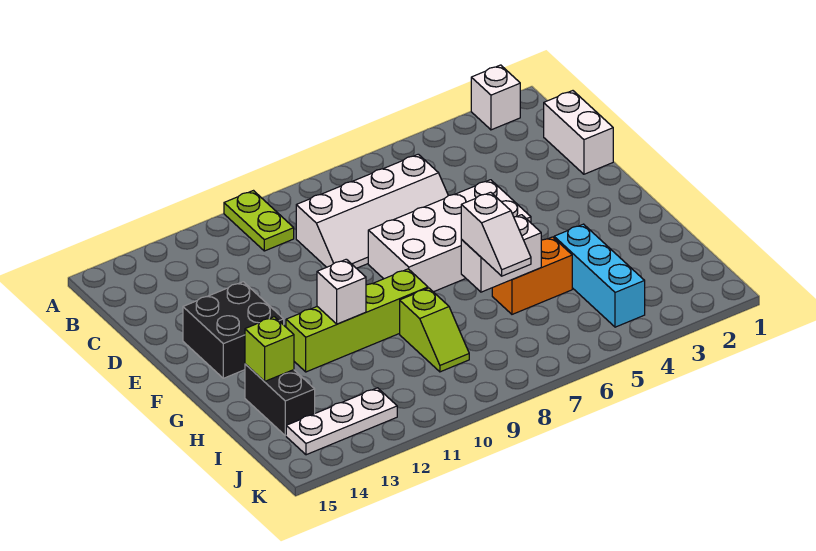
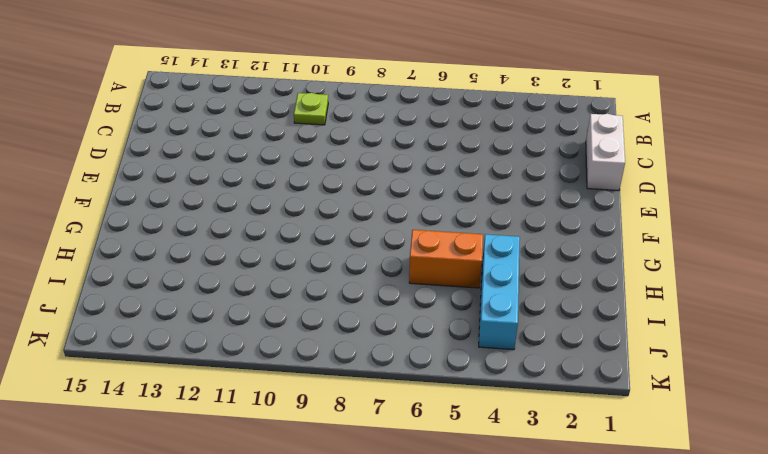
lime 1x1 plate [294,93,328,125] -> lime 1x2 plate [224,191,294,251]
none -> white 1x1 brick [471,65,520,130]
none -> white 2x4 slope [296,154,448,268]
none -> white 2x4 brick [368,180,531,292]

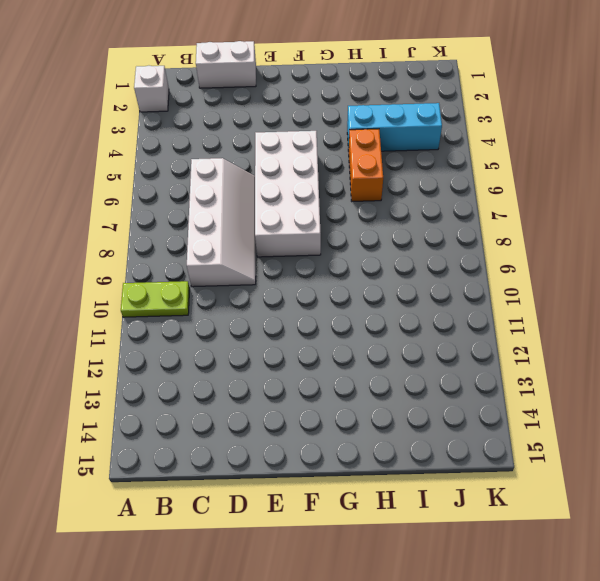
none -> black 2x2 brick [183,282,284,378]
none -> lime 1x4 brick [286,269,428,372]
none -> lime 1x2 slope [400,288,469,372]

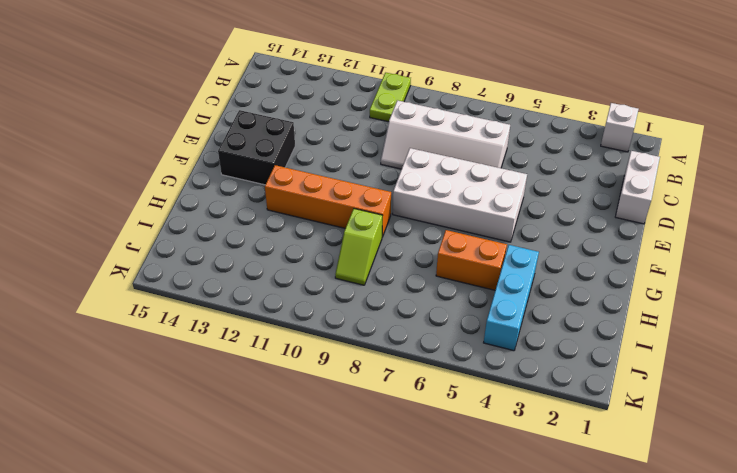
orange 1x4 brick [265,165,391,237] -> lime 1x4 brick [286,269,428,372]
none -> black 1x2 brick [245,364,315,436]
none -> white 1x3 plate [286,388,397,455]
none -> white 1x1 brick [317,259,366,324]

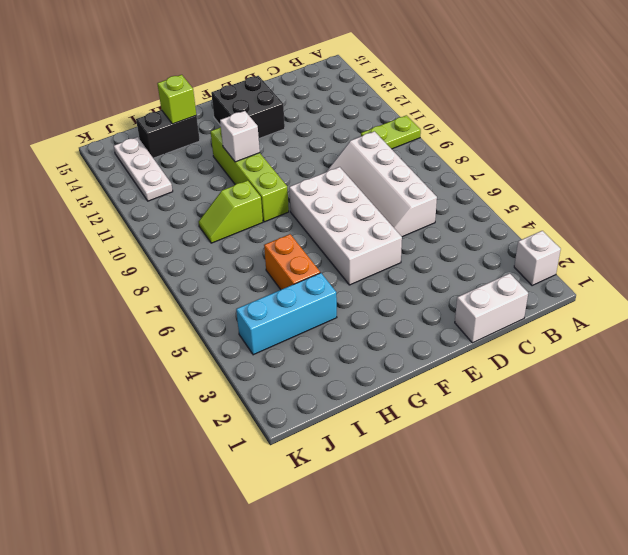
none -> white 1x2 brick [461,215,541,292]
none -> white 1x2 slope [461,192,531,276]

